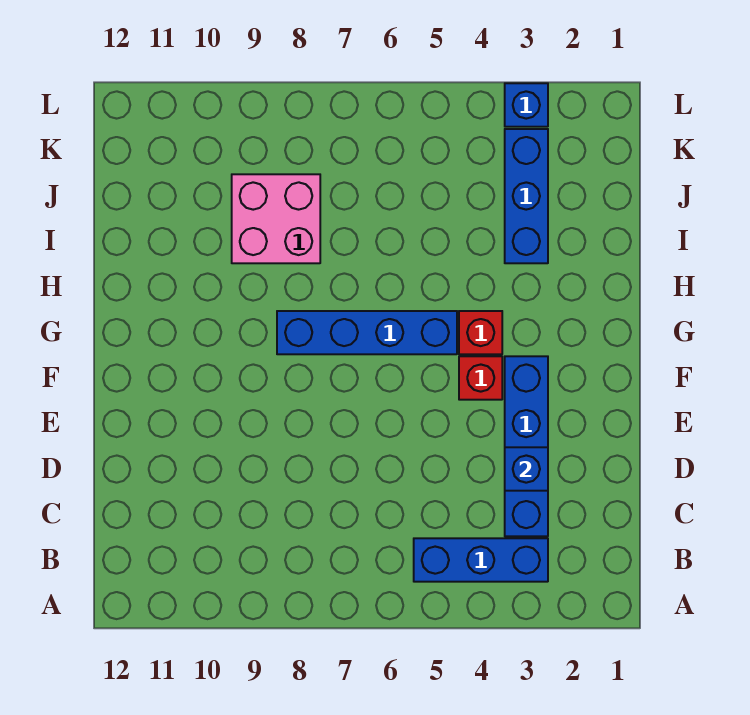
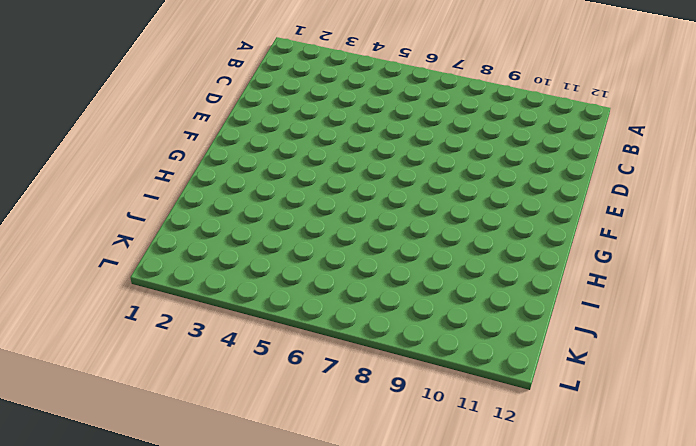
none -> blue 1x3 brick [414,538,548,582]
none -> blue 1x4 brick [505,356,548,536]

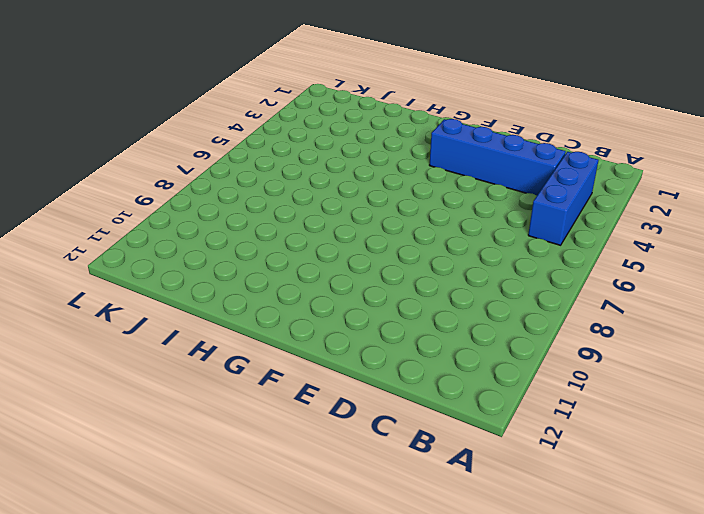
none -> red 1x1 brick [459,356,502,400]
none -> red 1x1 brick [459,311,502,354]

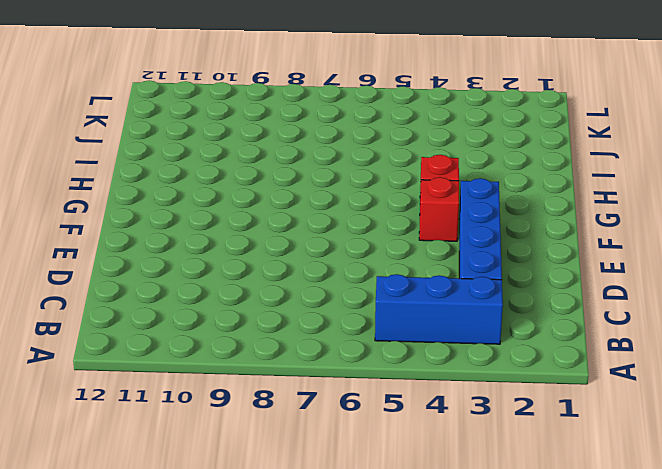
none -> blue 1x4 brick [277,311,457,354]
none -> blue 1x3 brick [505,129,548,263]

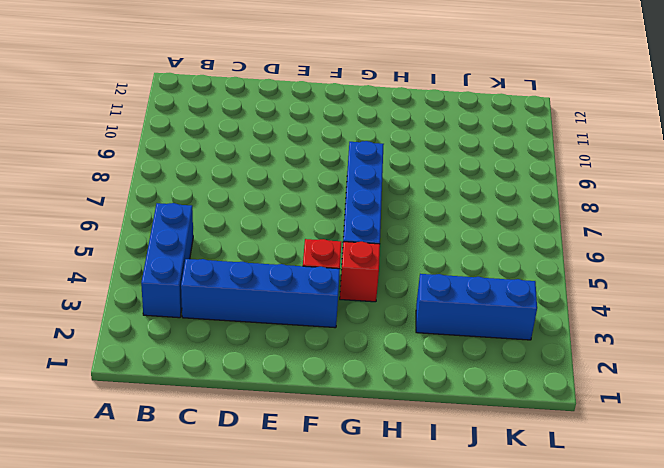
none -> pink 2x2 brick [232,174,320,263]
none -> blue 1x1 brick [505,83,548,127]

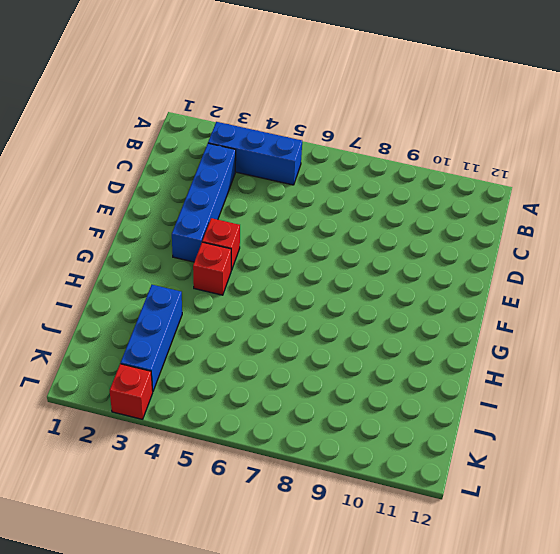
red 1x1 brick [110,364,153,419] -> blue 1x1 brick [505,83,548,127]
none -> blue 1x4 brick [277,311,457,354]
none -> pink 2x2 brick [232,174,320,263]

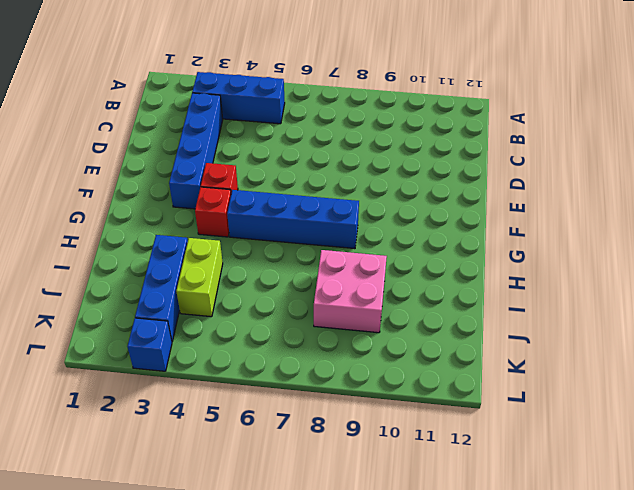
lime 1x2 brick [176,238,223,317] -> none
none -> blue 1x1 brick [505,447,548,491]

